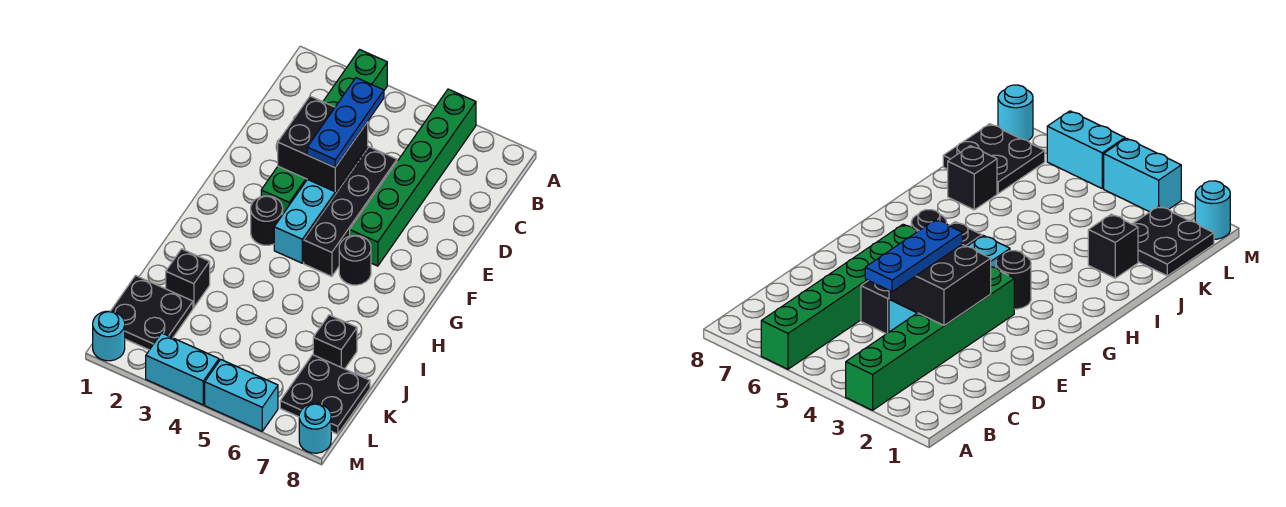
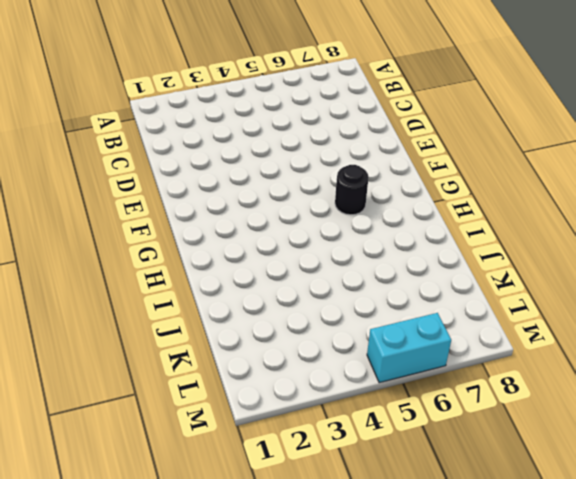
none -> green 1x6 brick [261,50,387,214]
none -> green 1x6 brick [350,89,476,266]
none -> cyan 1x4 brick [274,146,368,263]

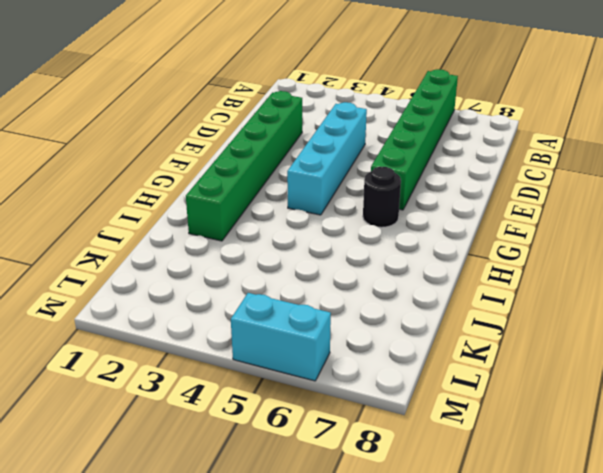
green 1x6 brick [186,91,302,241] -> green 1x6 brick moved to [261,50,387,214]
none -> black 1x4 brick [304,147,397,276]
none -> black 1x1 round brick [251,196,283,245]
none -> black 1x1 brick [166,249,210,308]

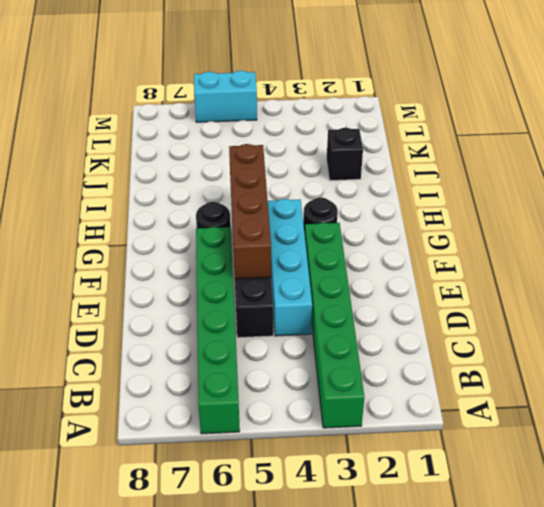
brown 1x4 brick [229,144,271,279] -> none
none -> black 1x1 brick [313,315,357,369]
none -> black 2x2 plate [111,276,193,350]
none -> black 2x2 plate [280,355,370,434]

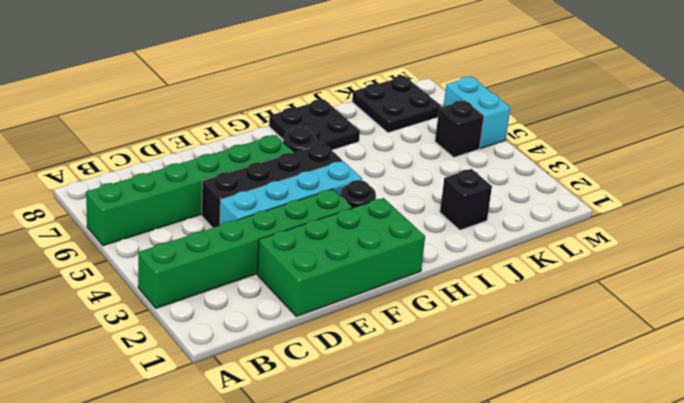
green 2x4 brick [257,198,425,316] -> none
black 2x2 plate [269,100,360,150] -> black 2x2 plate moved to [111,276,193,350]
black 1x1 brick [435,100,484,157] -> black 1x1 brick moved to [313,315,357,369]
none -> cyan 1x1 round brick [93,311,125,361]
none -> cyan 1x2 brick [146,333,219,405]
none -> cyan 1x1 round brick [299,404,331,453]

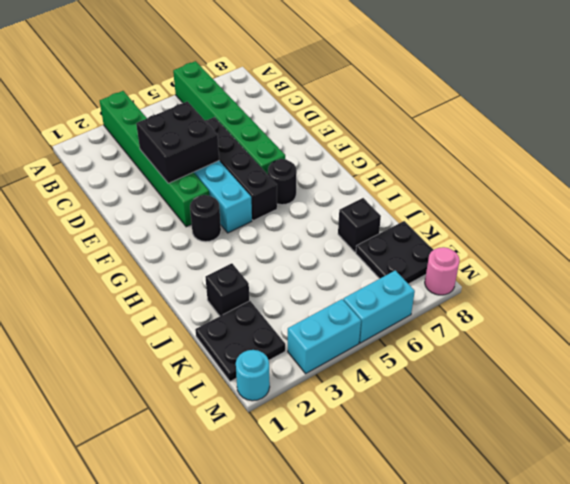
pink 1x1 round brick [425,247,460,295] -> cyan 1x1 round brick [299,404,331,453]
none -> blue 1x3 plate [307,78,384,167]

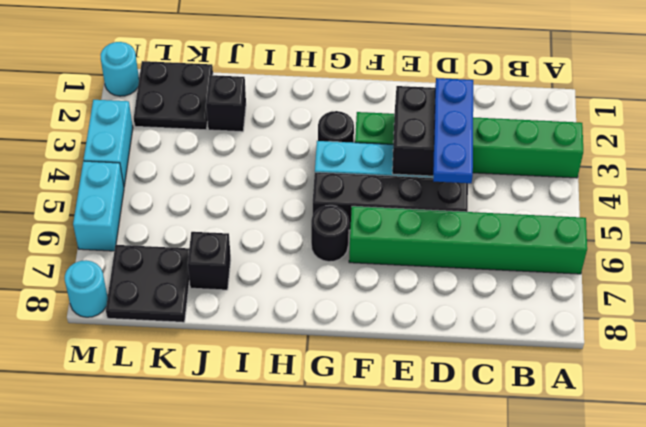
blue 1x3 plate [433,78,473,183] -> blue 1x3 plate turned to [307,78,384,167]

